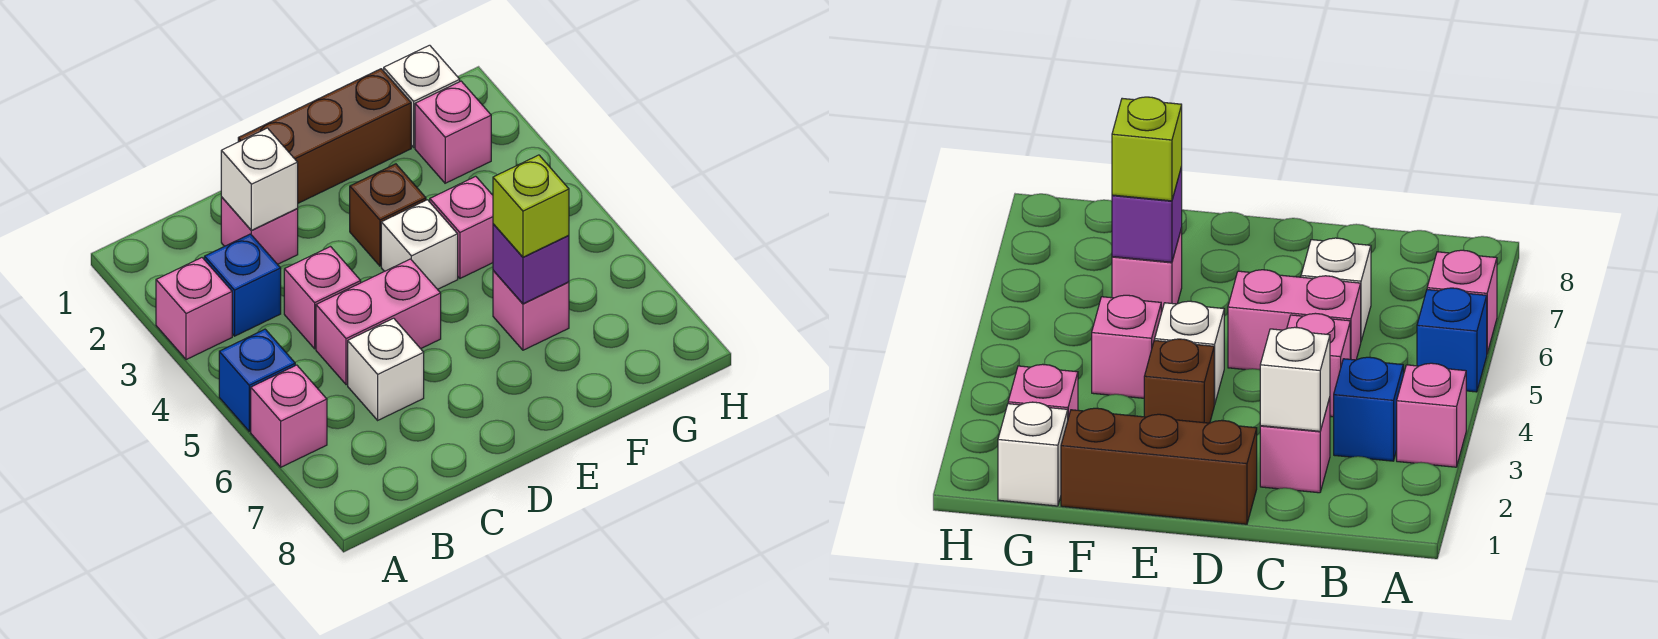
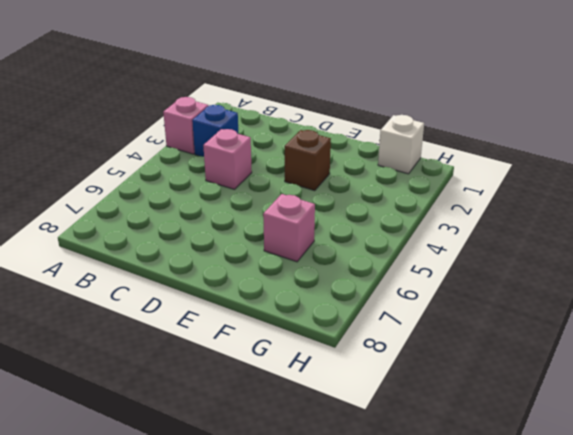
none -> blue 1x1 brick [219,329,295,431]
none -> pink 1x1 brick [251,365,327,467]
none -> pink 1x1 brick [221,197,298,264]

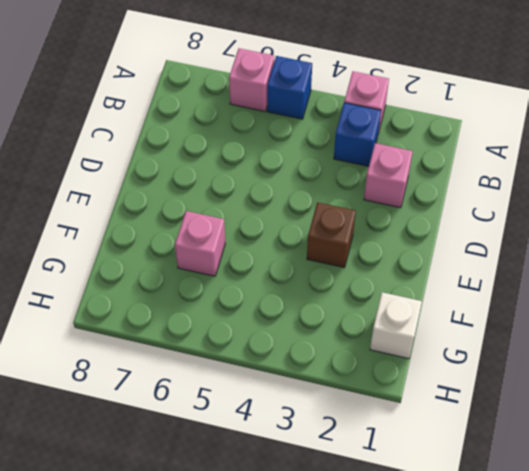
none -> pink 1x1 brick [284,247,361,349]
none -> pink 1x2 brick [316,259,441,385]
none -> white 1x1 brick [348,318,424,420]

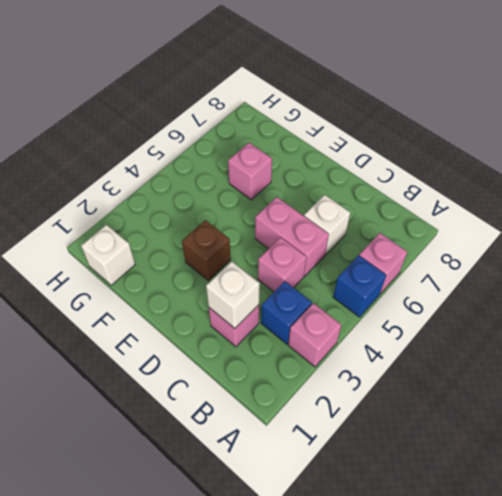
none -> brown 1x3 brick [238,69,411,203]
none -> white 1x1 brick [381,200,458,289]
none -> pink 1x1 brick [430,176,493,278]

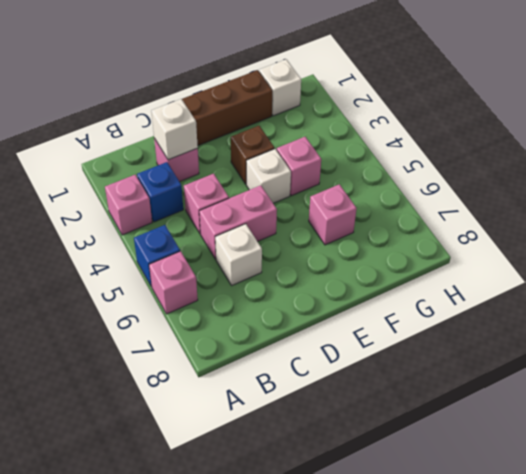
none -> pink 1x1 brick [415,81,491,183]
none -> purple 1x1 brick [493,224,569,304]
none -> lime 1x1 brick [493,155,569,257]

